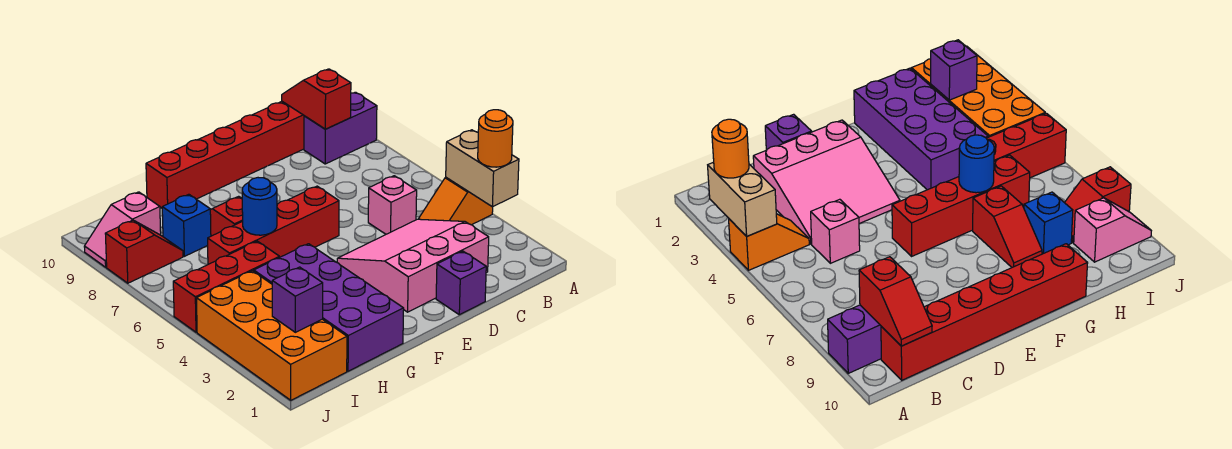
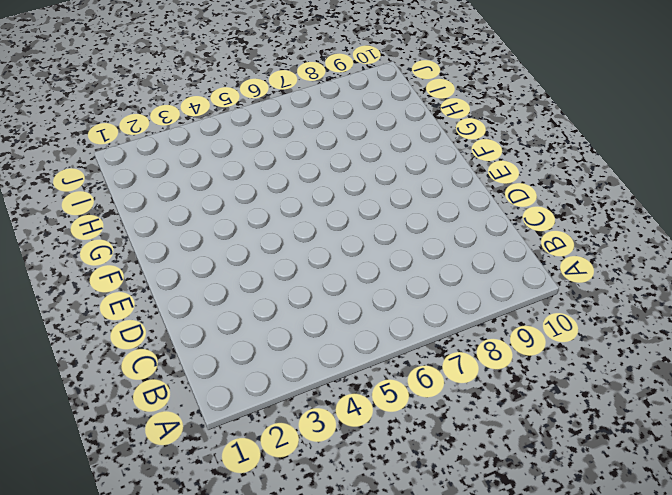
none -> orange 1x2 slope [419,177,493,225]
none -> purple 1x2 brick [304,92,377,164]
none -> red 1x6 brick [146,101,304,208]

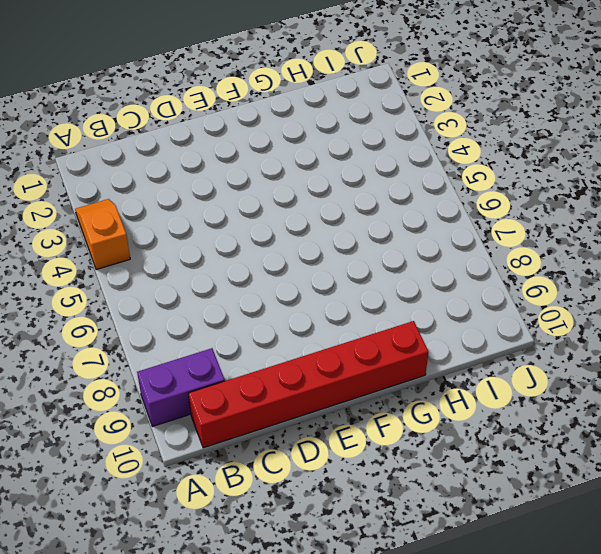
orange 1x2 slope [75,199,130,270] -> orange 1x2 slope turned to [419,177,493,225]
none -> pink 3x3 slope [337,219,489,312]
none -> pink 1x1 brick [368,176,417,234]
none -> purple 1x1 brick [436,251,486,315]

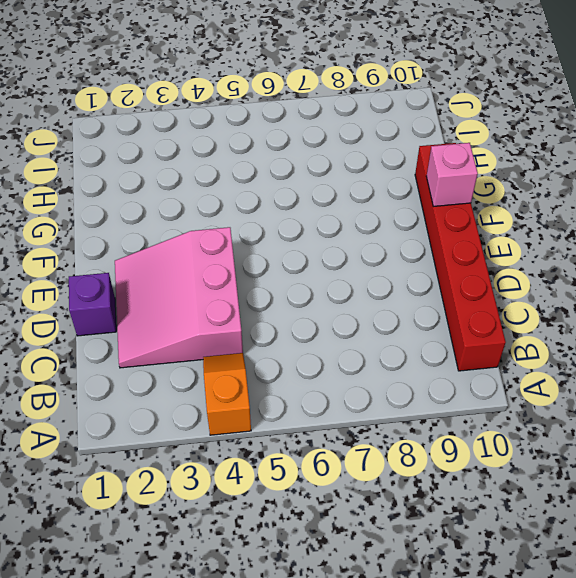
pink 3x3 slope [115,227,243,368] -> pink 3x3 slope turned to [337,219,489,312]
pink 1x1 brick [426,143,478,206] -> pink 1x1 brick moved to [368,176,417,234]
none -> purple 1x2 brick [304,92,377,164]
none -> red 1x4 brick [208,186,339,264]
none -> purple 2x4 brick [254,244,404,371]

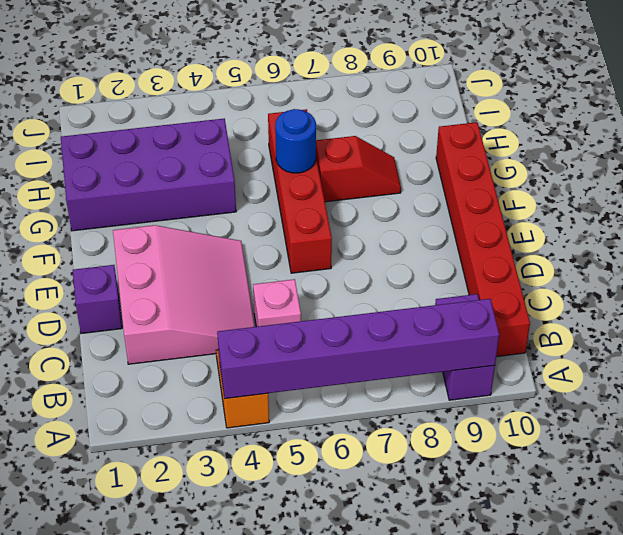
purple 1x6 brick [217,299,499,399] -> tan 1x2 brick [446,130,519,207]
none -> red 1x3 brick [173,241,279,332]
none -> blue 1x1 brick [162,194,211,256]
none -> orange 2x4 brick [197,271,347,400]

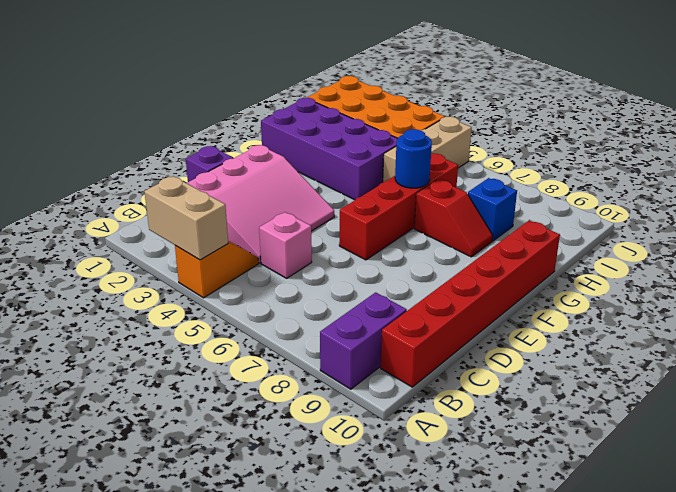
tan 1x3 brick [383,117,472,182] -> red 1x3 brick [173,241,279,332]
none -> red 1x2 slope [105,220,183,283]
none -> pink 1x2 slope [84,192,161,267]
none -> red 1x2 slope [282,69,351,129]

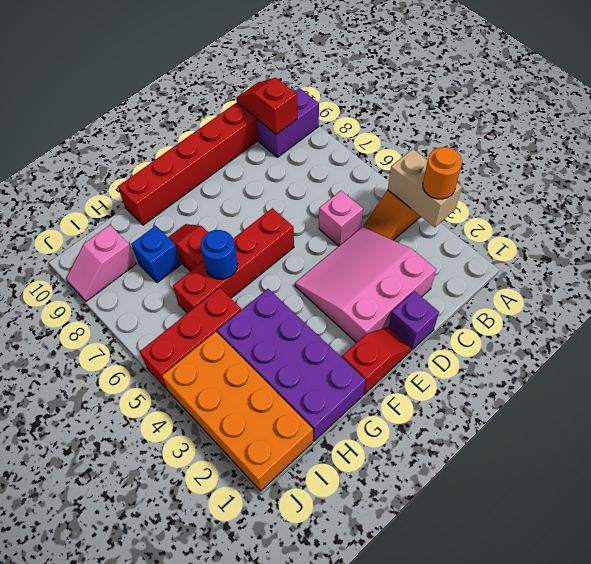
red 1x2 slope [342,327,411,394] -> red 1x2 slope moved to [105,220,183,283]
none -> purple 1x1 brick [272,267,323,332]

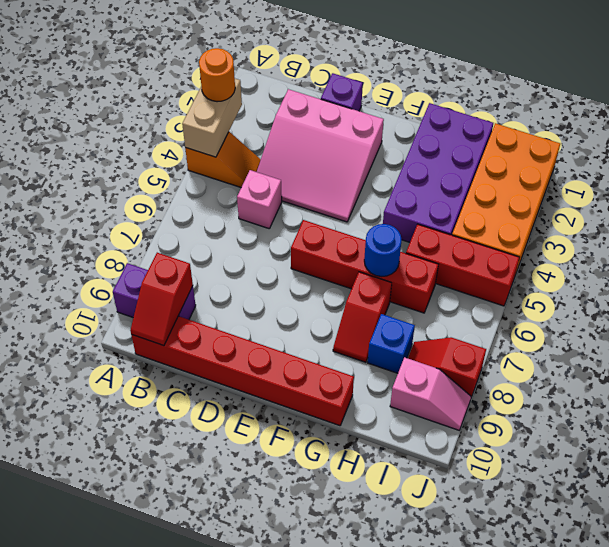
none -> purple 1x1 brick [272,267,323,332]

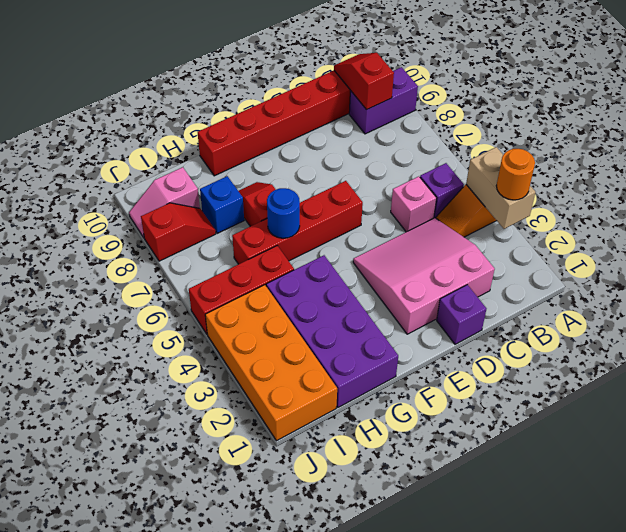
purple 1x1 brick [420,163,464,218] -> purple 1x1 brick moved to [272,267,323,332]

